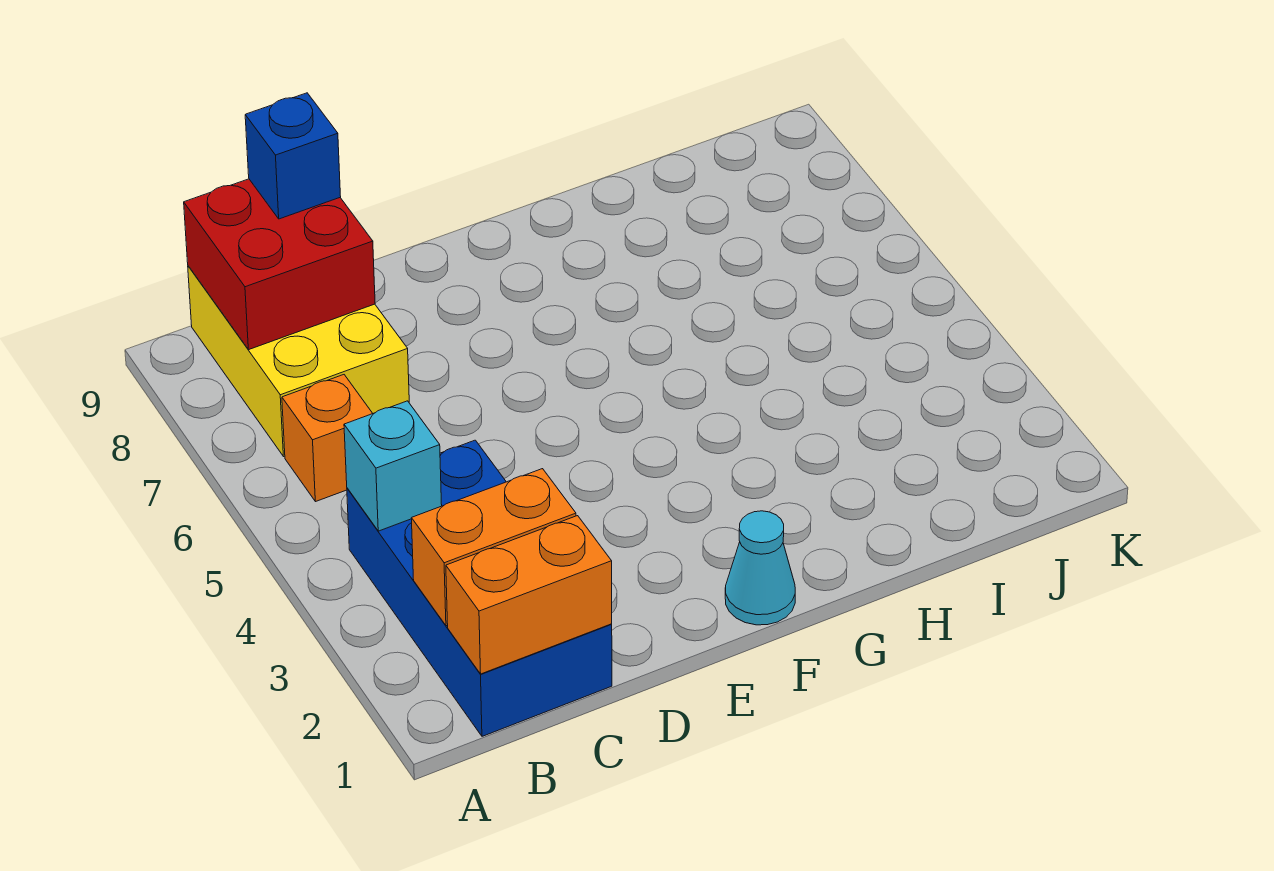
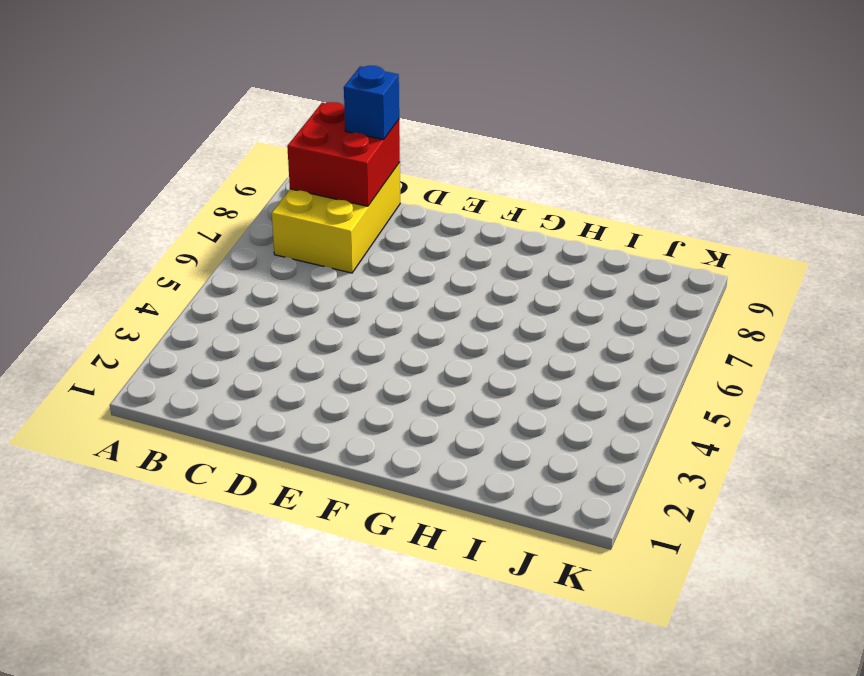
none -> blue 2x4 brick [347,440,612,736]
none -> orange 1x1 brick [282,375,373,502]

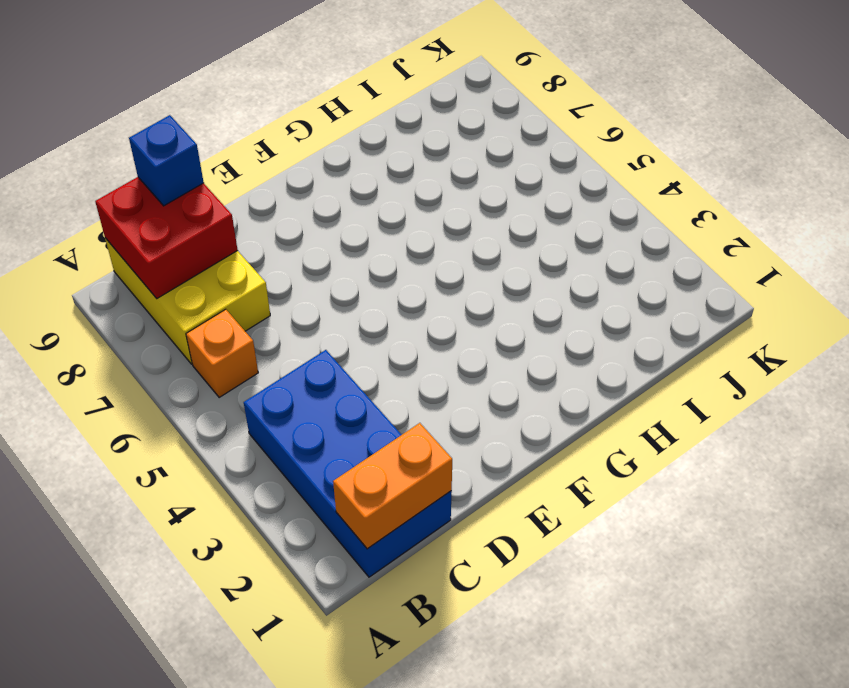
none -> cyan 1x1 cone [725,511,795,625]
none -> orange 1x2 brick [411,469,576,626]

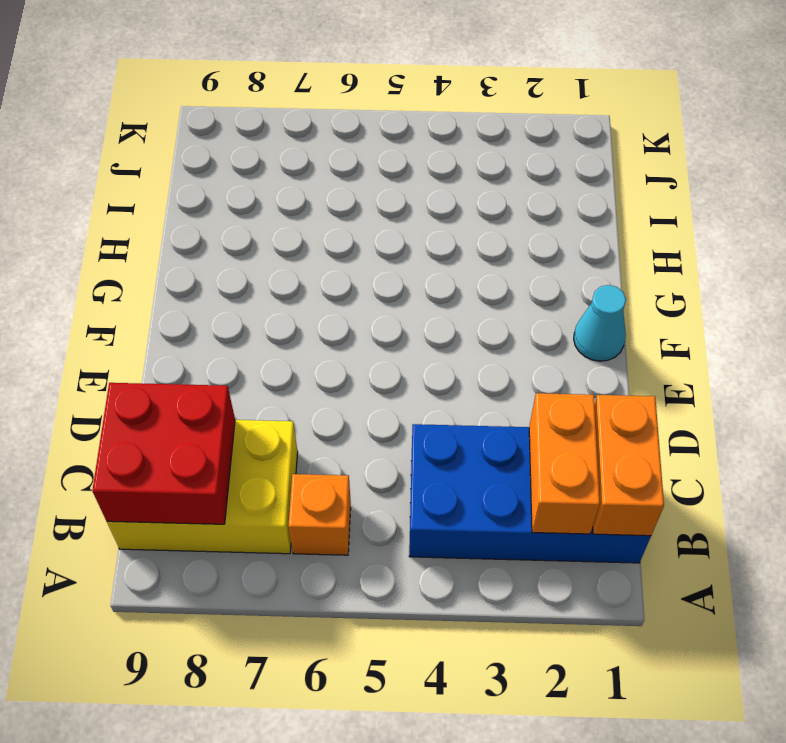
none -> cyan 1x1 brick [344,401,442,531]
none -> blue 1x1 brick [245,93,341,219]

